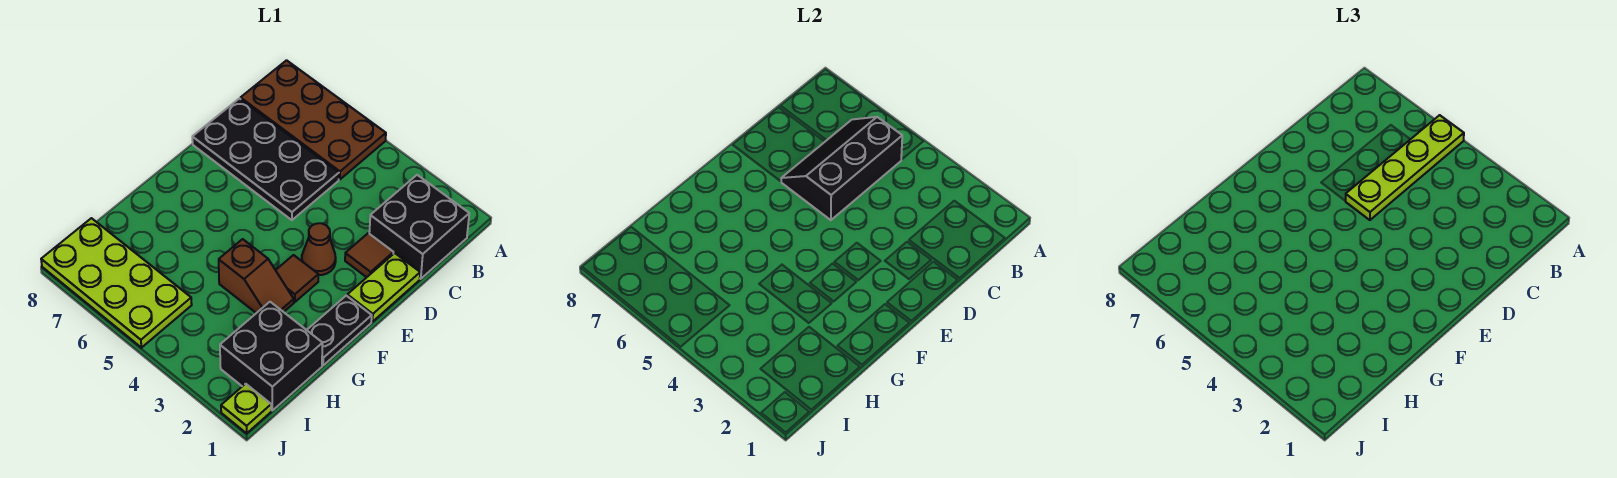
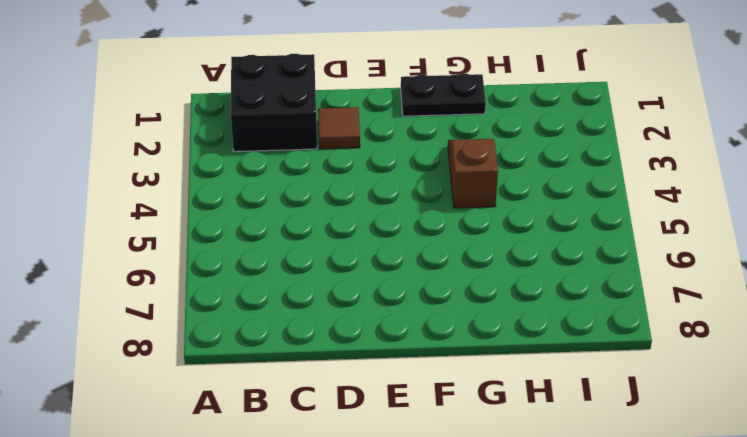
none -> brown 2x4 plate [241,60,386,179]
none -> black 2x4 plate [192,99,339,220]
none -> lime 1x2 plate [347,253,420,322]

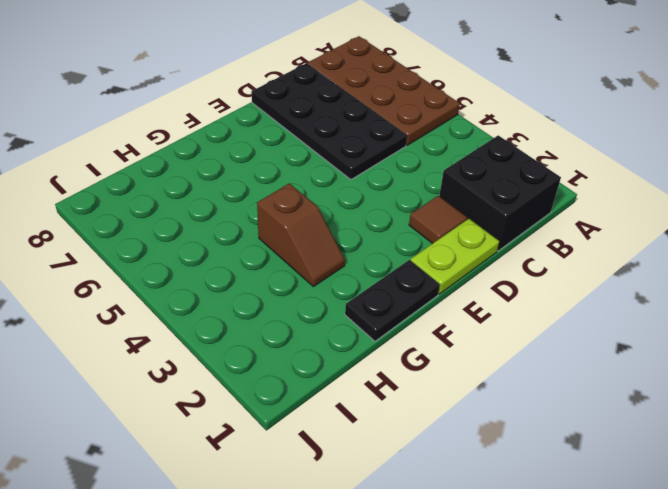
none -> brown 1x1 cone [302,223,336,275]
none -> brown 1x1 tile [276,255,318,302]
none -> black 2x2 brick [220,302,323,410]

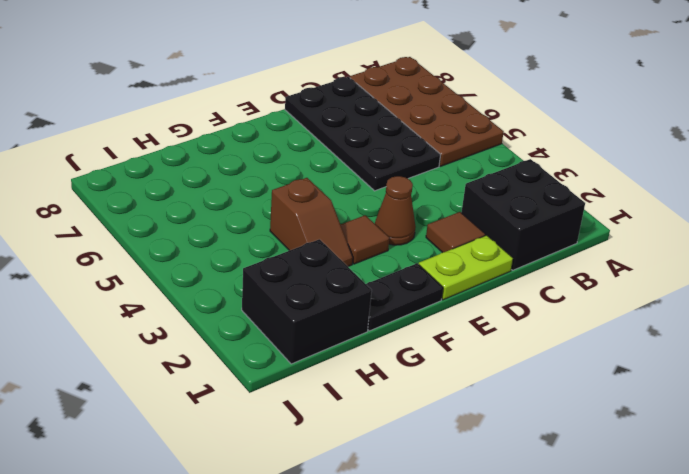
none -> lime 2x4 plate [41,218,192,348]
none -> lime 1x1 plate [221,384,271,433]
none -> black 2x3 slope [781,117,902,220]

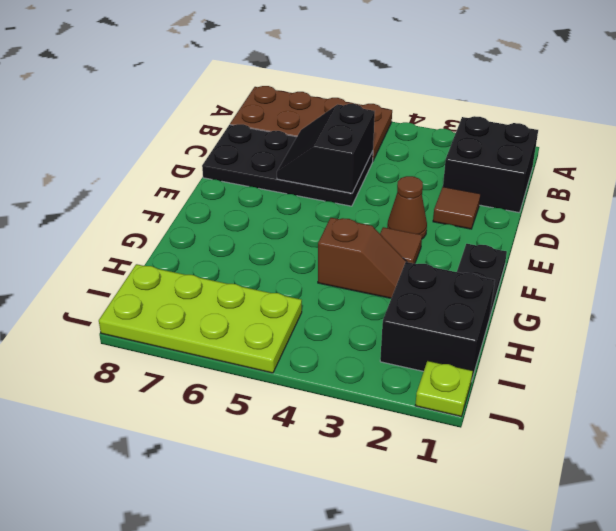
black 2x2 slope [277,104,375,193] -> black 2x3 slope [781,117,902,220]
none -> lime 1x2 plate [347,253,420,322]
none -> lime 1x4 plate [1346,115,1464,220]

